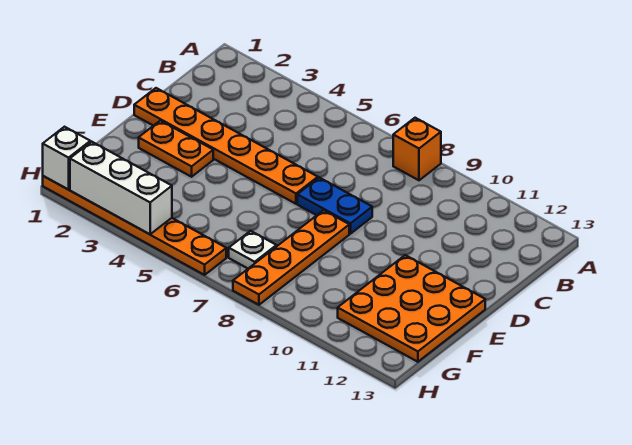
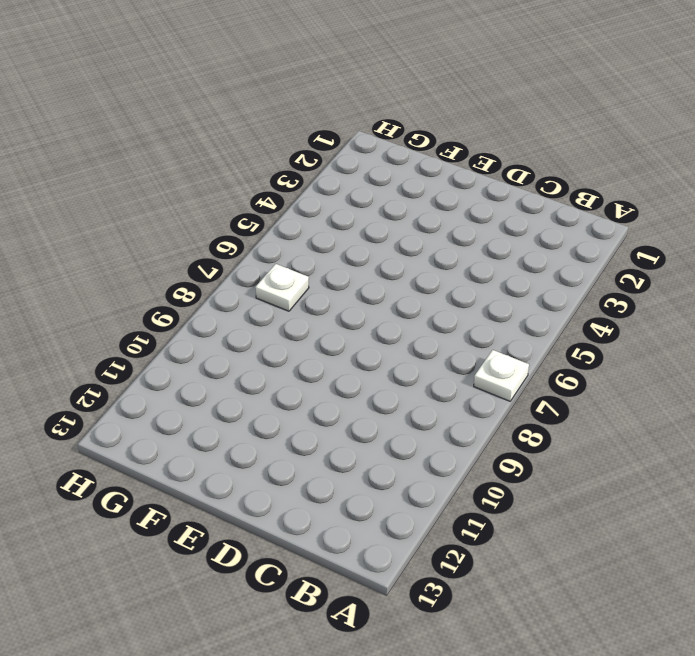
white 1x1 plate [474,350,529,401] -> none
none -> orange 1x1 brick [393,118,441,180]
none -> orange 1x6 plate [134,88,318,204]

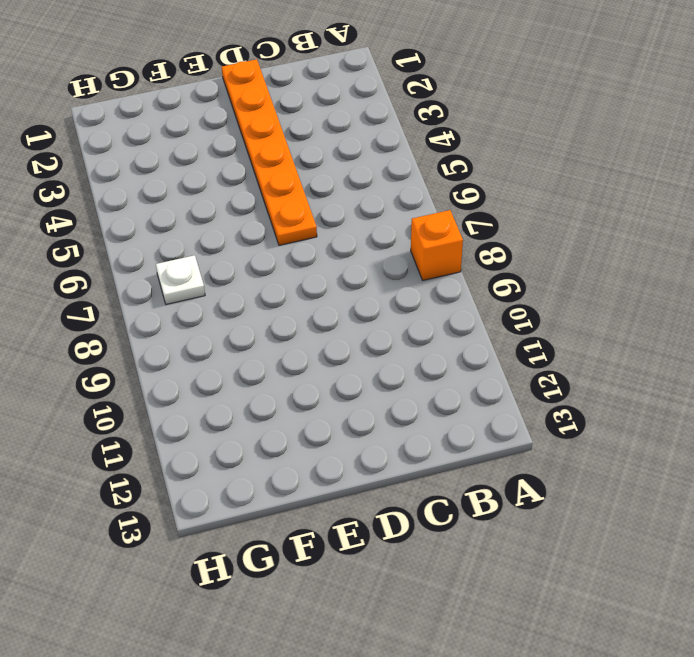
none -> blue 1x2 plate [297,177,372,234]
none -> orange 1x2 plate [139,121,213,177]

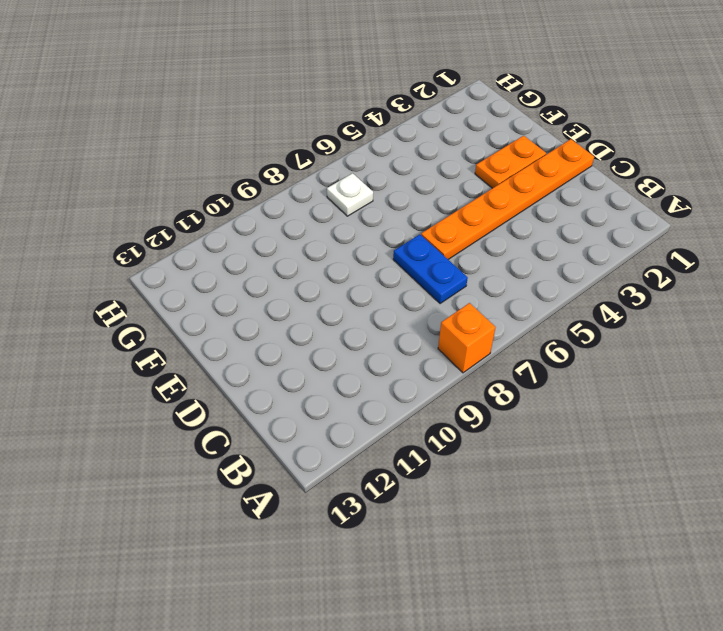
blue 1x2 plate [393,234,468,304] -> blue 1x2 plate turned to [297,177,372,234]
none -> orange 1x4 plate [233,210,349,305]
none -> orange 3x3 plate [338,255,485,362]

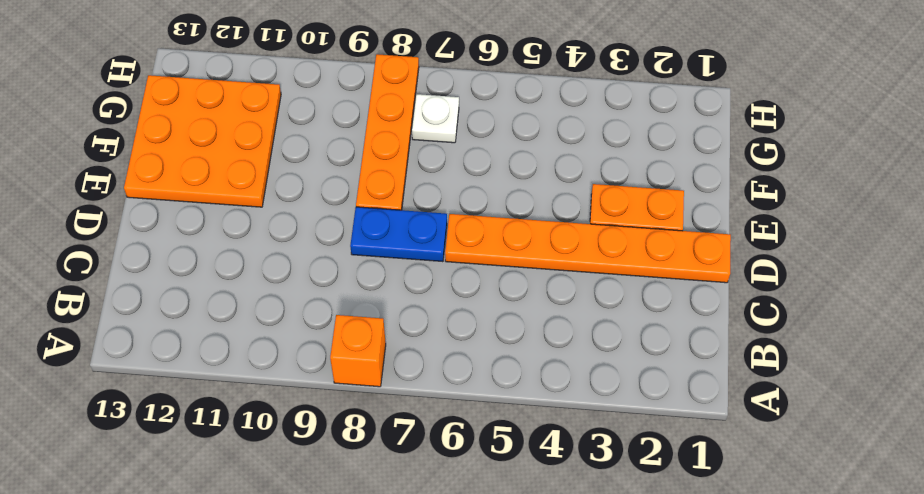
none -> orange 1x6 plate [43,176,226,275]
none -> white 1x1 brick [43,127,90,190]

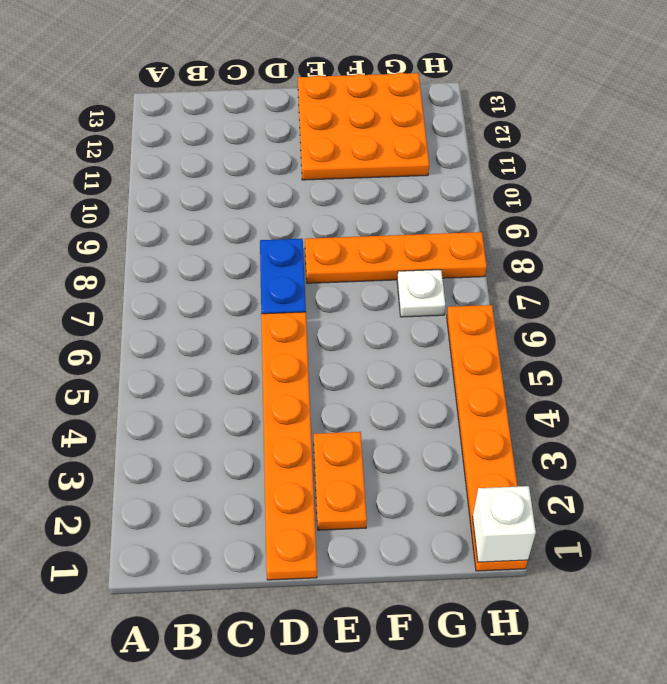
none -> orange 1x1 brick [393,118,441,180]
none -> white 1x3 brick [70,142,172,234]

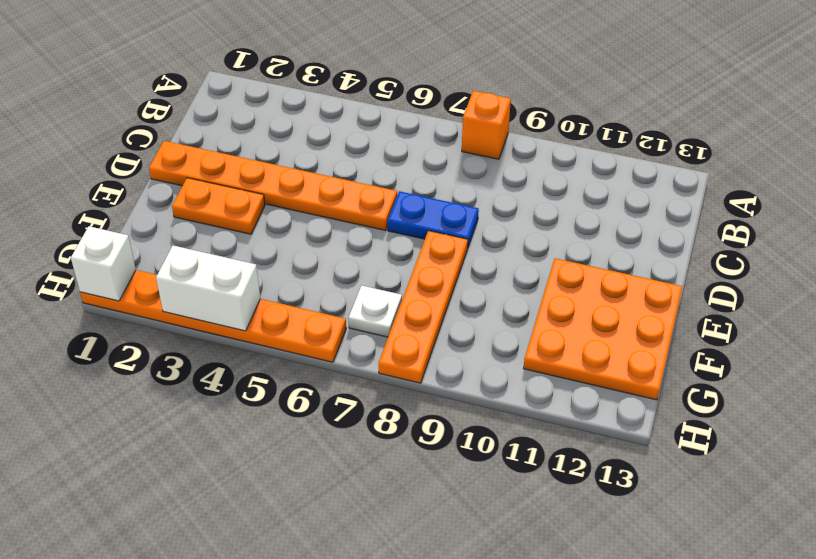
white 1x2 brick [156,246,260,331] -> white 1x3 brick [70,142,172,234]

